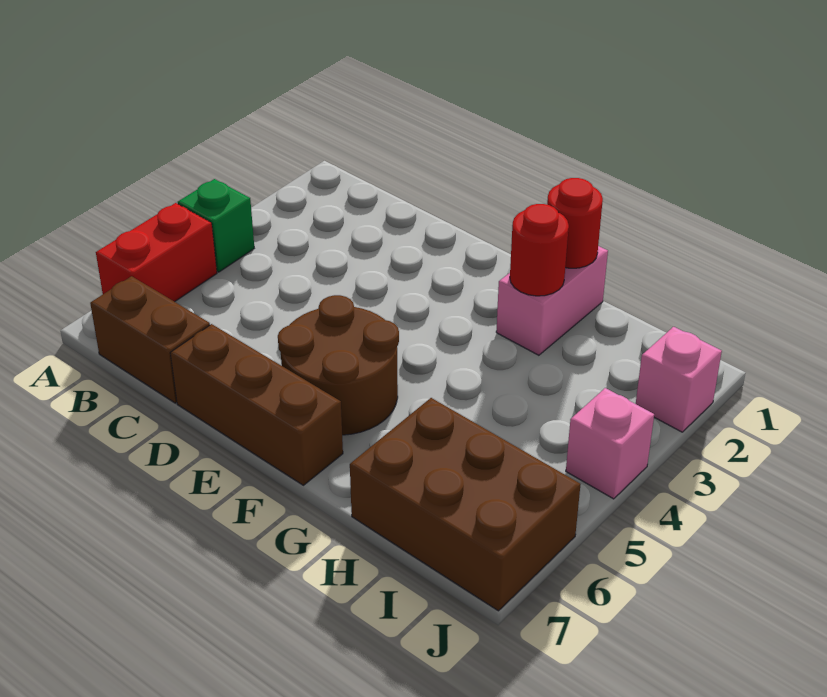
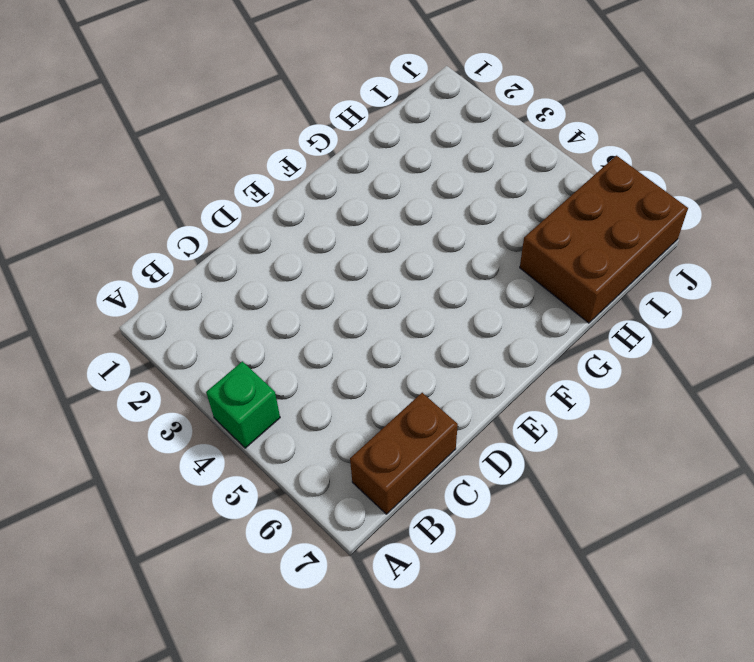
none -> red 1x2 brick [96,203,217,302]
none -> brown 1x3 brick [170,324,343,485]

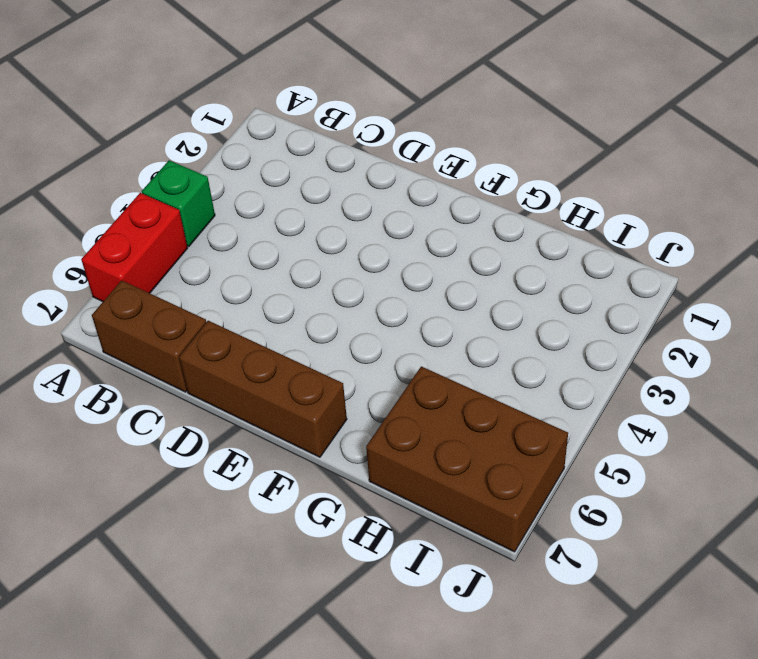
none -> brown 2x2 round brick [278,295,399,435]
none -> pink 1x2 brick [496,246,608,355]

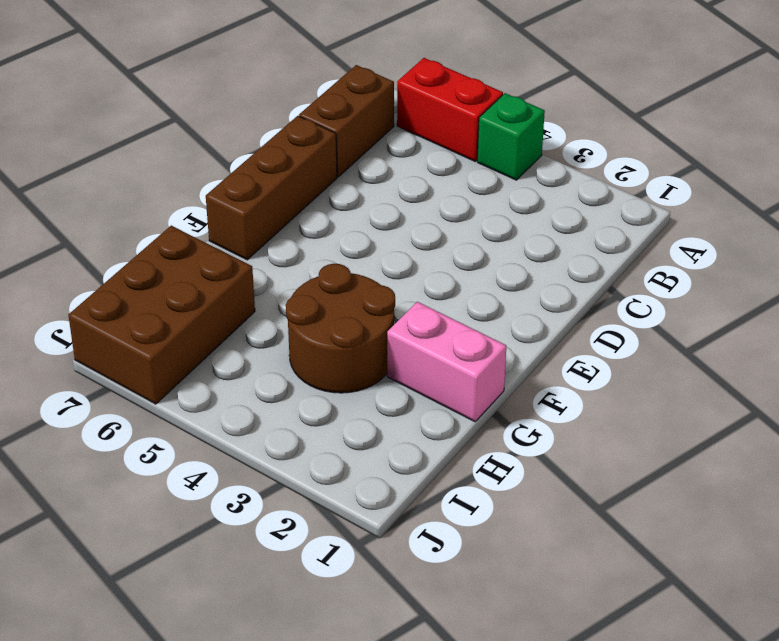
brown 2x2 round brick [286,264,395,393] -> brown 2x2 round brick moved to [278,295,399,435]
none -> pink 1x1 brick [636,327,722,432]
none -> pink 1x1 brick [566,388,654,499]

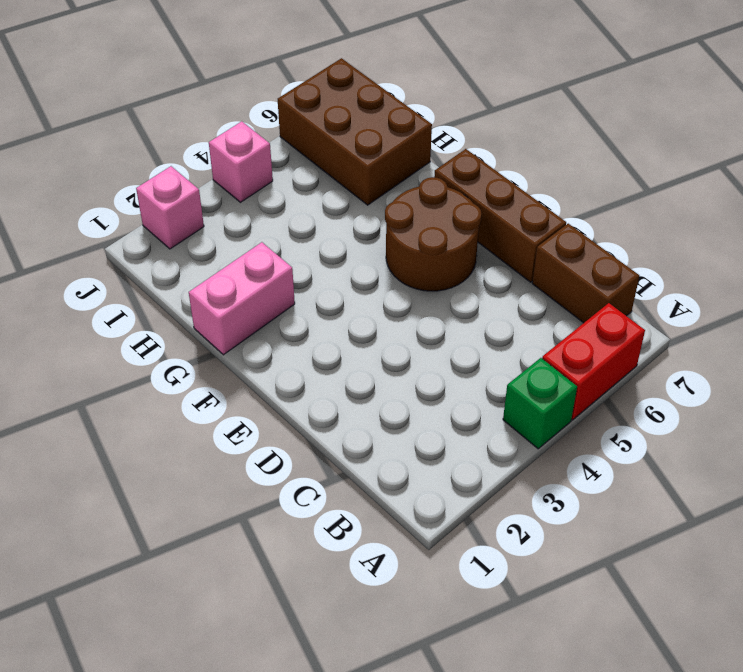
none -> red 1x1 round brick [547,178,603,268]
none -> red 1x1 round brick [510,204,569,296]

